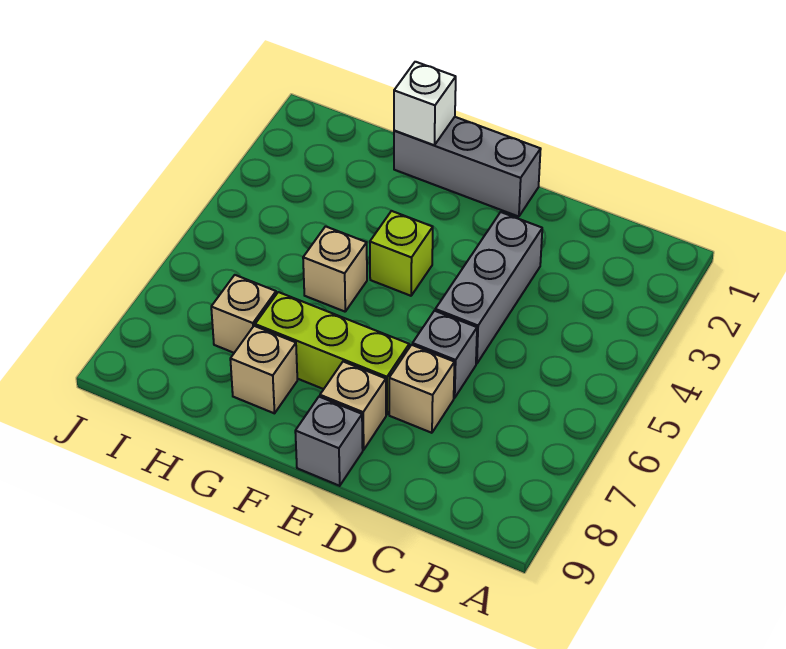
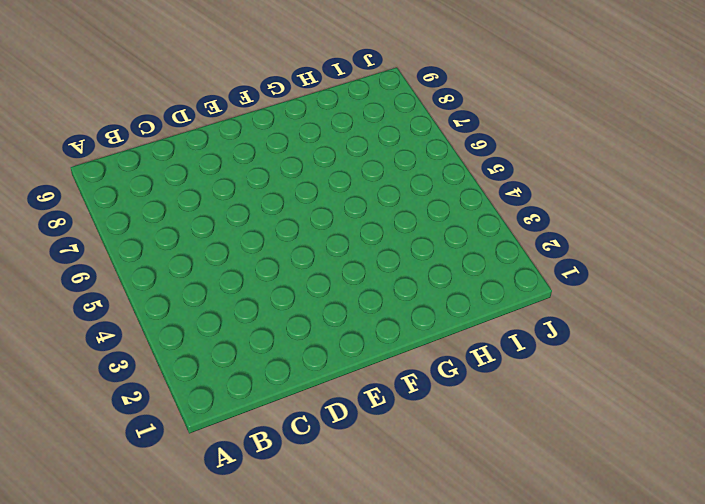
none -> grey 1x3 brick [435,212,542,364]
none -> grey 1x1 brick [413,311,477,398]
none -> tan 1x1 brick [389,345,455,433]

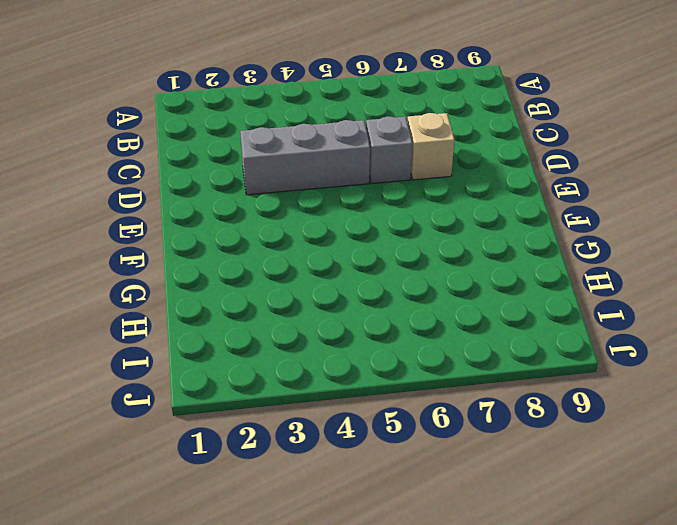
none -> grey 1x3 brick [394,117,541,217]
none -> lime 1x3 brick [255,292,409,415]
none -> tan 1x1 brick [320,362,386,450]

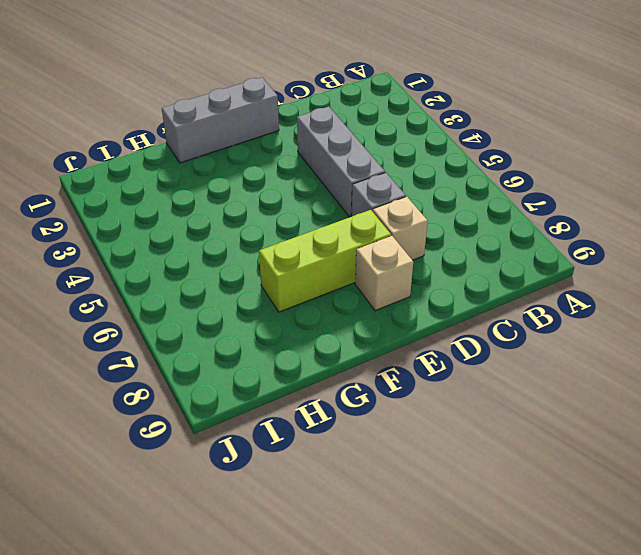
none -> grey 1x1 brick [295,397,363,486]
none -> lime 1x1 brick [370,211,433,296]
none -> tan 1x1 brick [303,226,367,312]

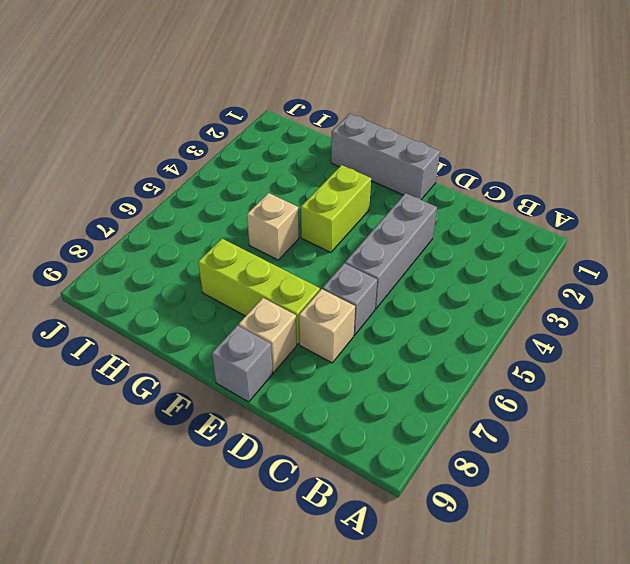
lime 1x2 brick [301,165,371,253] -> lime 1x1 brick [370,211,433,296]
none -> tan 1x1 brick [230,326,297,413]
none -> tan 1x1 brick [211,275,276,353]
none -> white 1x1 brick [394,62,456,145]

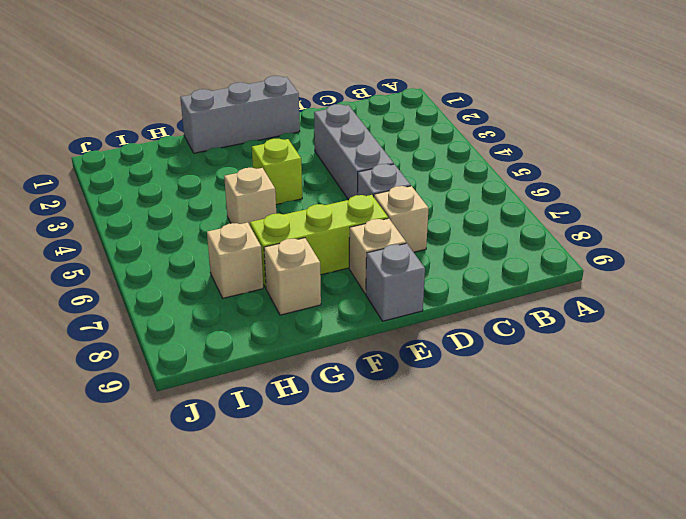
none -> white 1x1 brick [394,62,456,145]

